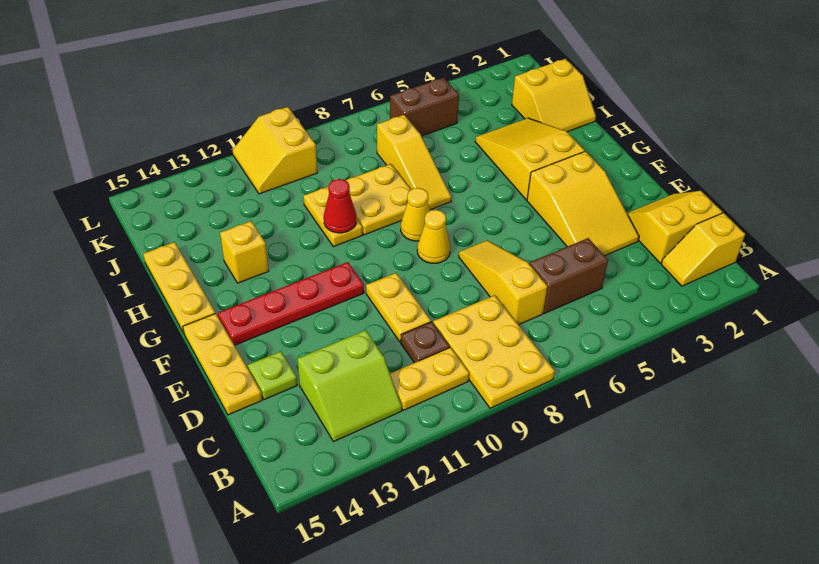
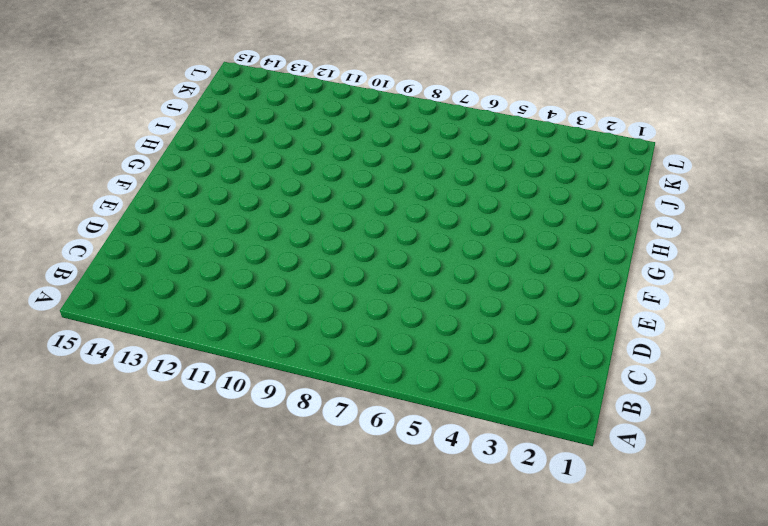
none -> yellow 2x3 plate [433,295,555,408]
none -> yellow 1x2 slope [661,213,745,286]
none -> yellow 1x2 plate [390,347,469,410]

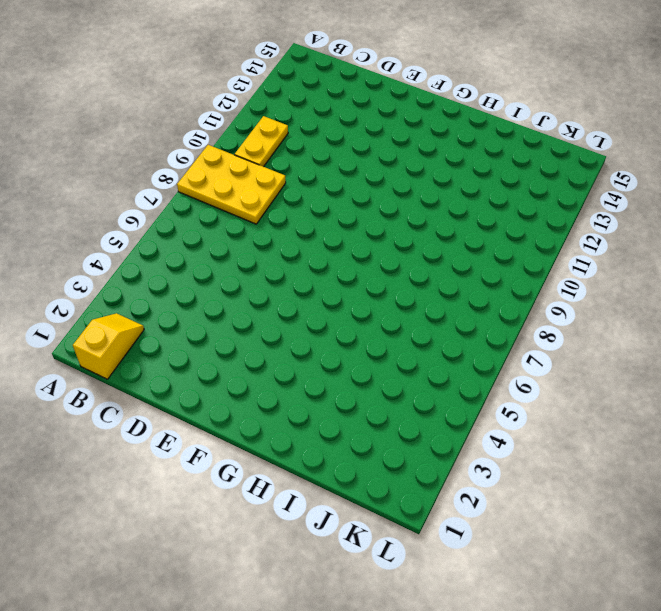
none -> lime 2x2 slope [298,330,402,442]
none -> yellow 2x2 slope [627,191,722,263]
none -> brown 1x2 brick [529,238,608,313]

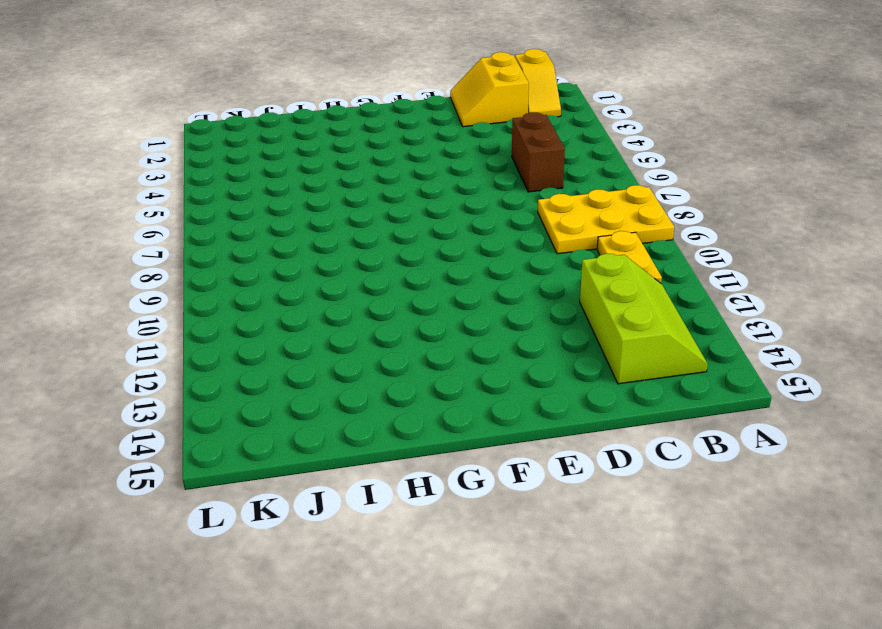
lime 2x3 slope [580,254,708,384] -> lime 2x2 slope [298,330,402,442]
none -> yellow 1x3 slope [459,240,547,325]
none -> brown 1x1 plate [401,322,450,363]
none -> yellow 2x3 slope [527,151,639,256]

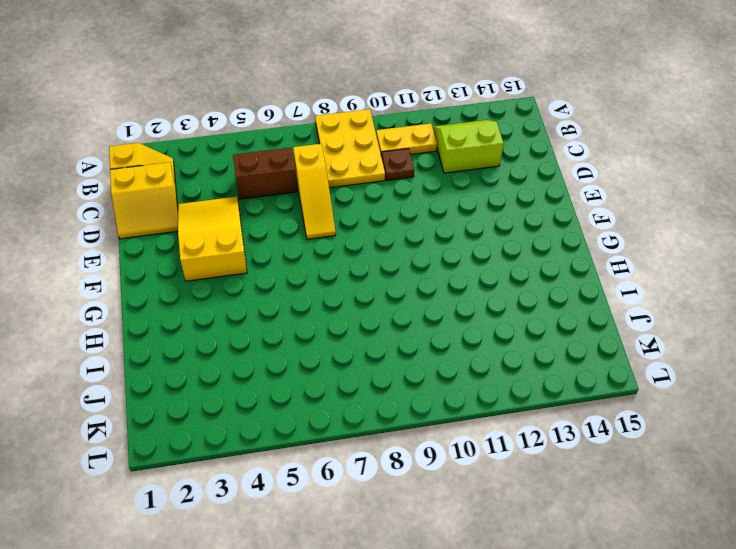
none -> yellow 1x2 plate [366,273,431,342]
none -> lime 1x1 plate [248,351,297,400]
none -> yellow 1x3 plate [183,313,262,415]

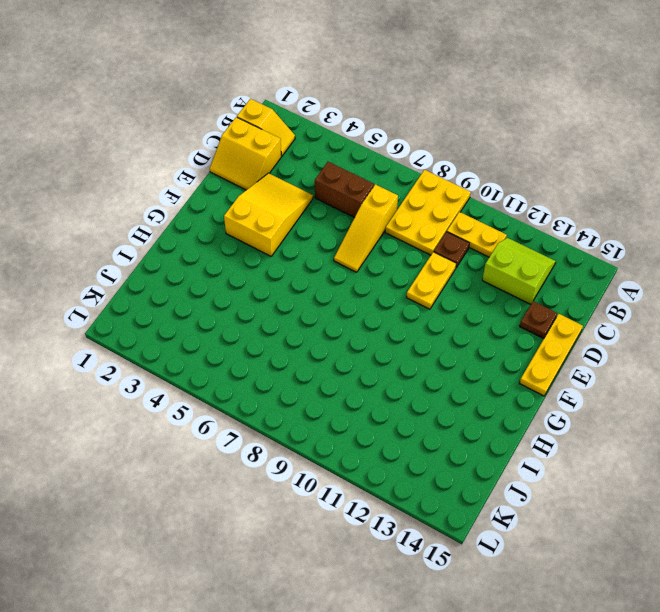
brown 1x1 plate [520,301,557,339] -> lime 1x1 plate [248,351,297,400]
none -> yellow 1x1 cone [417,210,450,263]
none -> red 1x4 plate [218,262,364,345]
none -> yellow 2x3 slope [475,118,585,200]

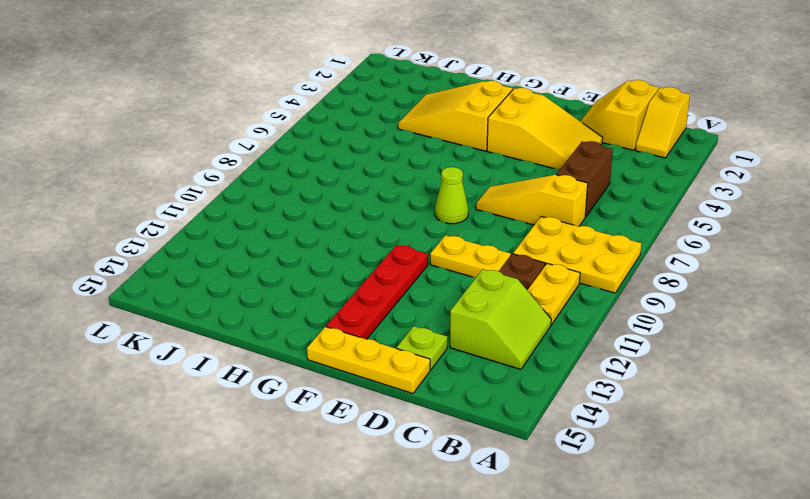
lime 1x1 cone [435,167,468,224] -> yellow 1x1 cone [417,210,450,263]
none -> yellow 1x1 cone [401,188,430,241]
none -> yellow 1x3 plate [143,242,215,333]
none -> yellow 1x3 slope [377,115,451,210]

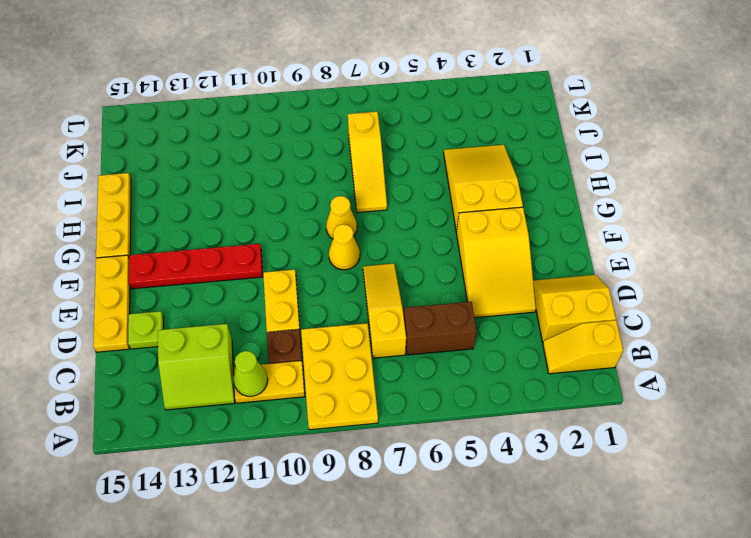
lime 1x1 cone [233,351,268,396] -> none
none -> yellow 2x2 plate [346,164,411,235]
none -> yellow 1x2 plate [304,187,362,247]
none -> yellow 1x1 brick [220,221,268,283]

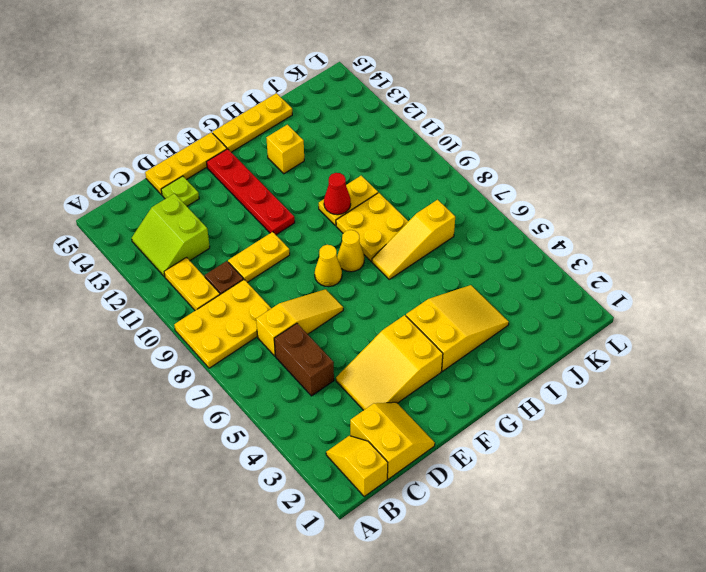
none -> yellow 2x2 slope [512,59,596,132]
none -> brown 1x2 brick [390,78,459,136]
none -> yellow 2x2 slope [233,107,317,194]

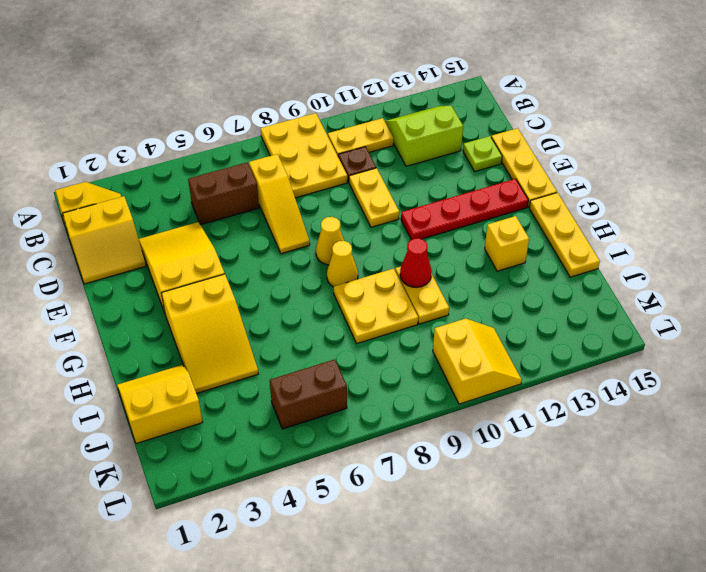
none -> yellow 1x3 slope [377,115,451,210]

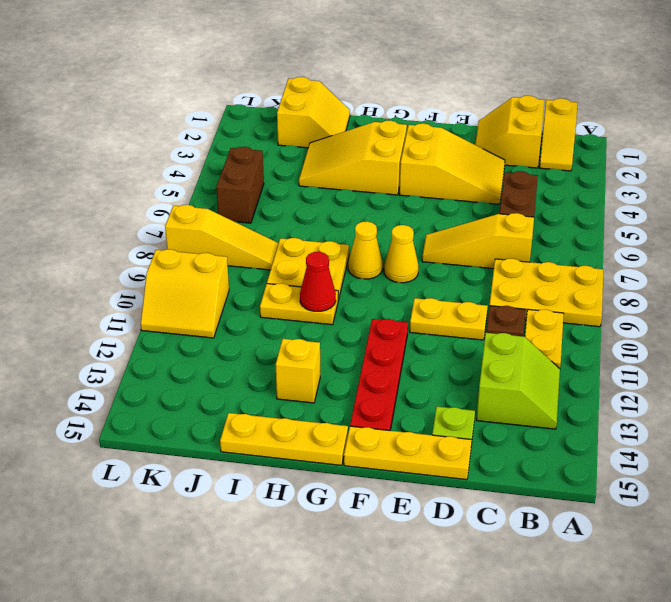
yellow 1x3 slope [165,205,278,270] -> yellow 1x3 slope moved to [377,115,451,210]

